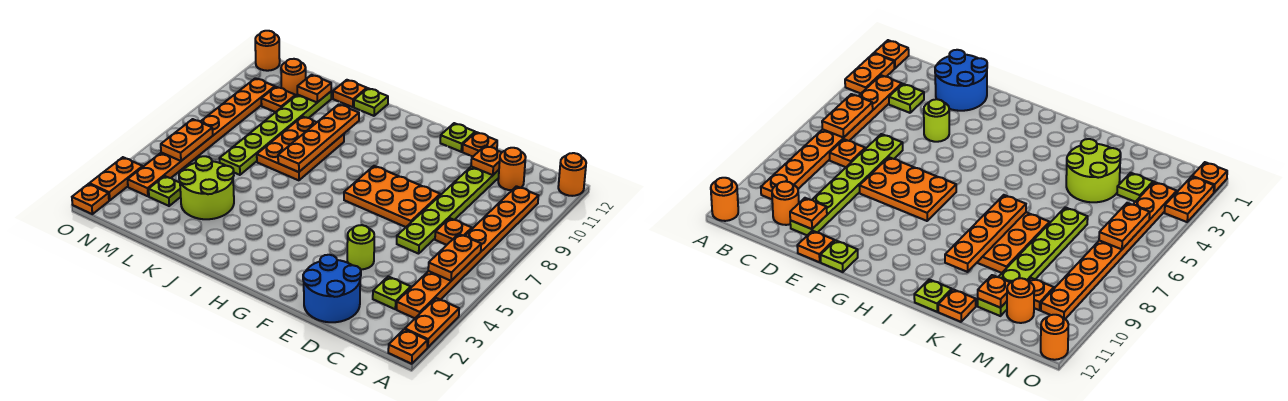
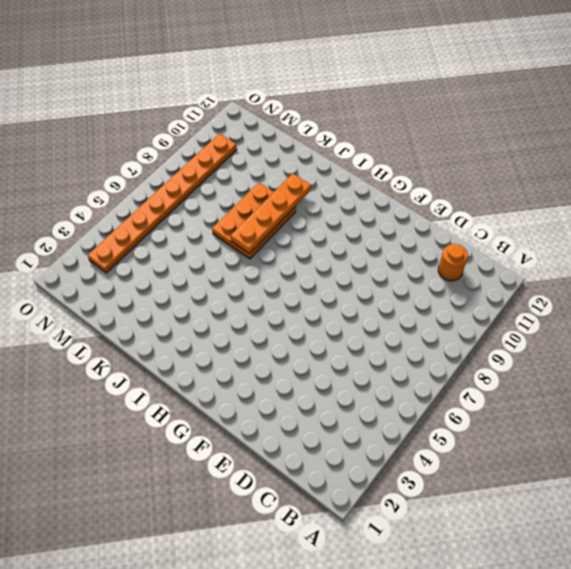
none -> orange 1x1 plate [388,329,428,364]
none -> orange 1x2 plate [405,298,459,347]
none -> orange 1x1 round brick [558,153,586,196]
none -> orange 1x8 plate [397,186,538,318]

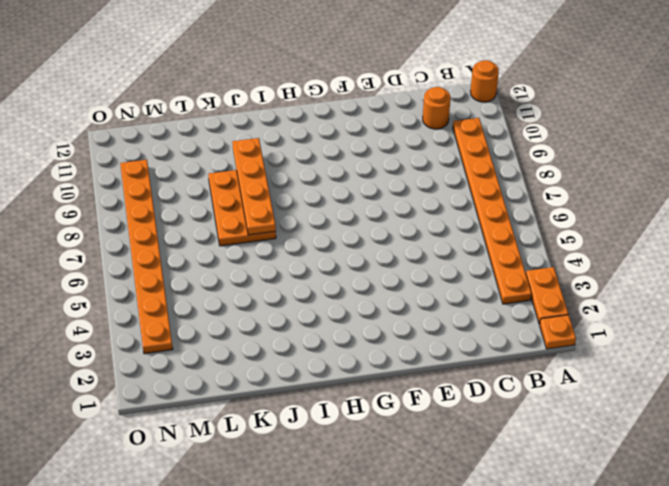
none -> lime 1x1 plate [373,276,411,309]
none -> orange 1x1 plate [435,218,472,245]
none -> blue 2x2 round brick [303,255,361,322]
none -> lime 1x6 plate [397,166,499,254]

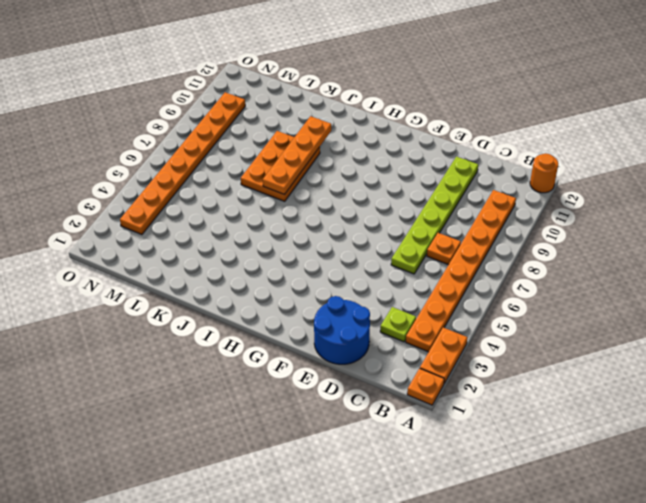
none -> orange 1x1 round brick [498,148,526,190]
none -> lime 1x1 round brick [347,225,374,269]
none -> orange 2x3 plate [344,166,440,227]
none -> orange 1x1 plate [462,132,497,157]

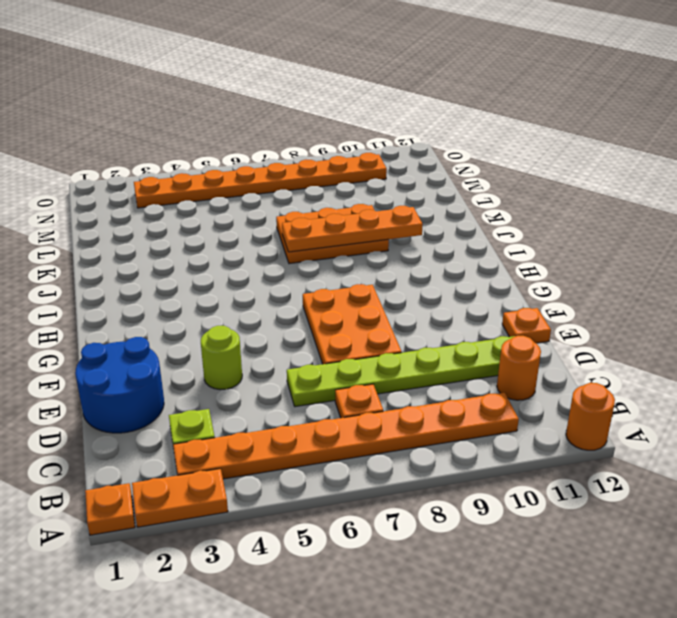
none -> lime 1x1 plate [440,123,475,152]
none -> lime 1x1 plate [354,88,388,116]
none -> lime 2x2 round brick [179,156,234,219]
none -> orange 1x1 plate [333,80,367,107]

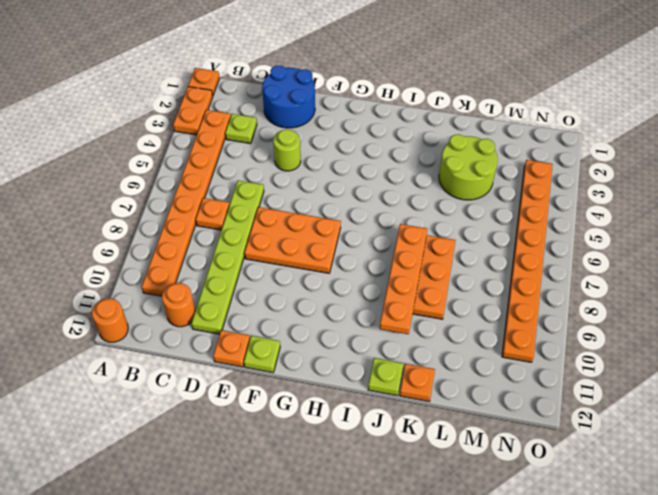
none -> lime 1x6 plate [220,92,331,175]
none -> lime 1x1 plate [149,176,181,206]
none -> orange 1x1 plate [261,87,296,112]
none -> orange 1x1 round brick [281,59,306,95]

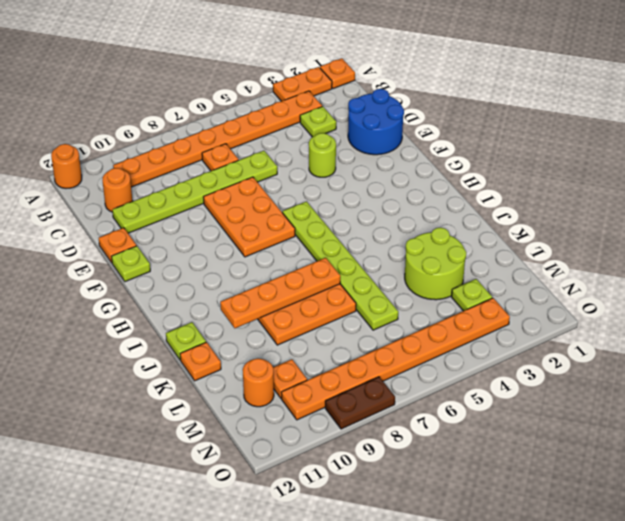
lime 1x6 plate [282,201,398,330] -> lime 1x6 plate turned to [220,92,331,175]
brown 1x2 plate [325,377,395,429] -> none
none -> orange 1x1 plate [72,184,109,214]
none -> orange 1x2 plate [89,157,143,200]
none -> orange 1x1 round brick [255,31,280,71]
none -> orange 1x2 plate [428,234,481,281]

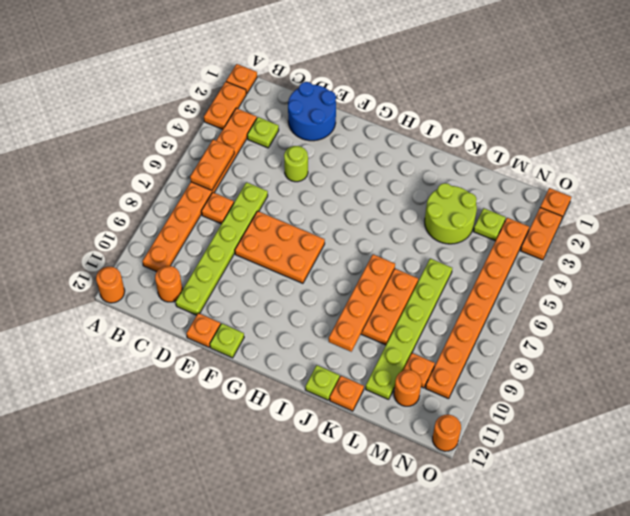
none -> orange 1x1 plate [471,146,502,175]
none -> orange 1x1 plate [297,75,331,102]
none -> orange 1x2 plate [161,119,213,161]

